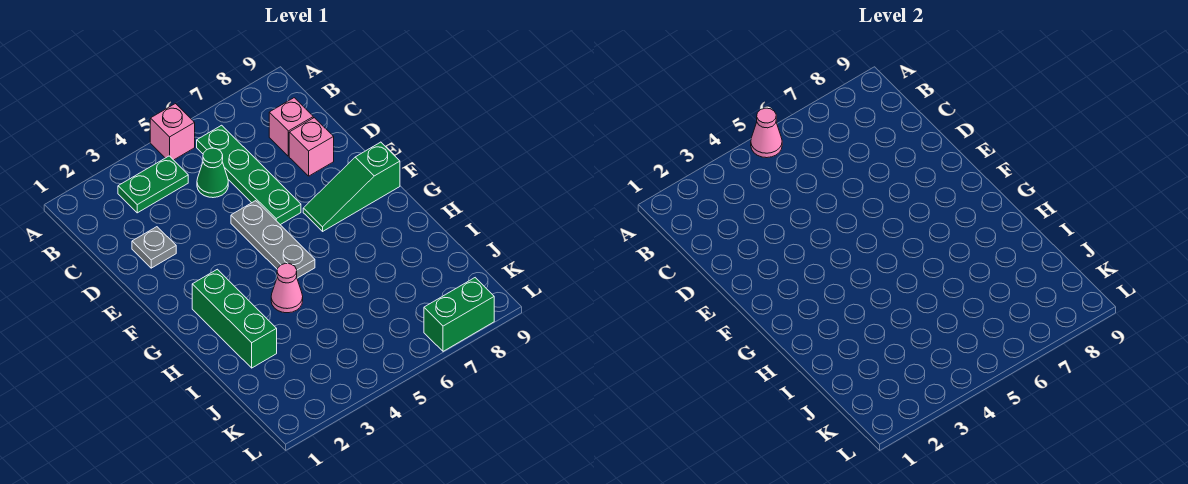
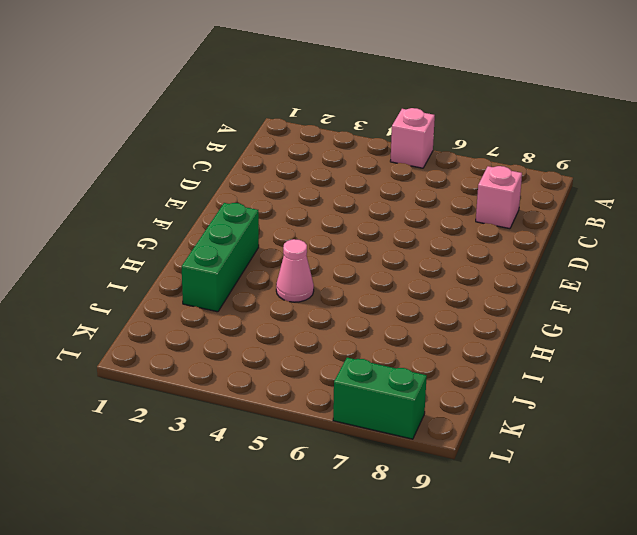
none -> green 1x2 plate [118,156,188,213]
none -> green 1x4 plate [197,125,301,225]
none -> green 1x1 cone [197,148,228,198]

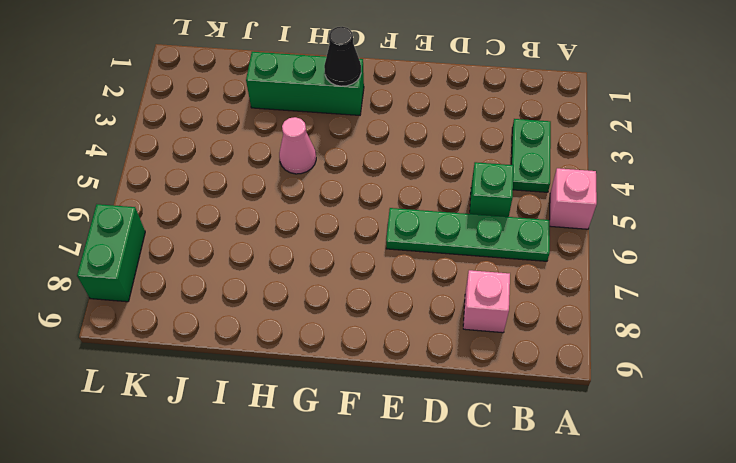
green 1x1 brick [470,162,514,217] -> green 1x1 cone [197,148,228,198]
black 1x1 cone [324,27,361,86] -> none
none -> grey 1x1 plate [132,227,176,268]
none -> pink 1x1 brick [289,118,334,176]
none -> grey 1x3 plate [231,201,315,278]

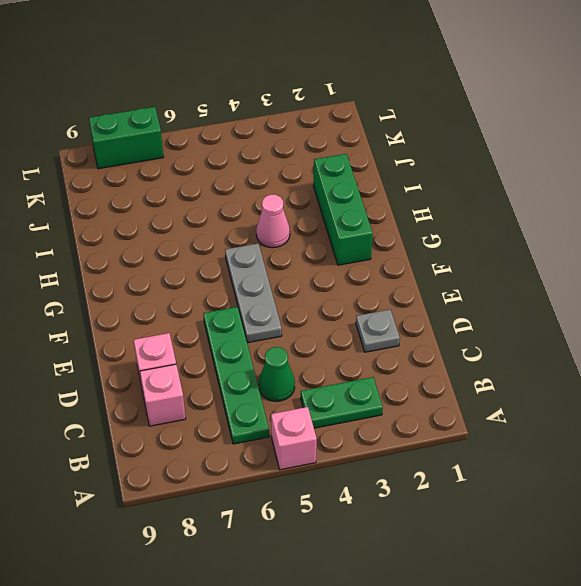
none -> green 1x3 slope [303,142,400,231]
none -> pink 1x1 cone [751,108,782,158]

